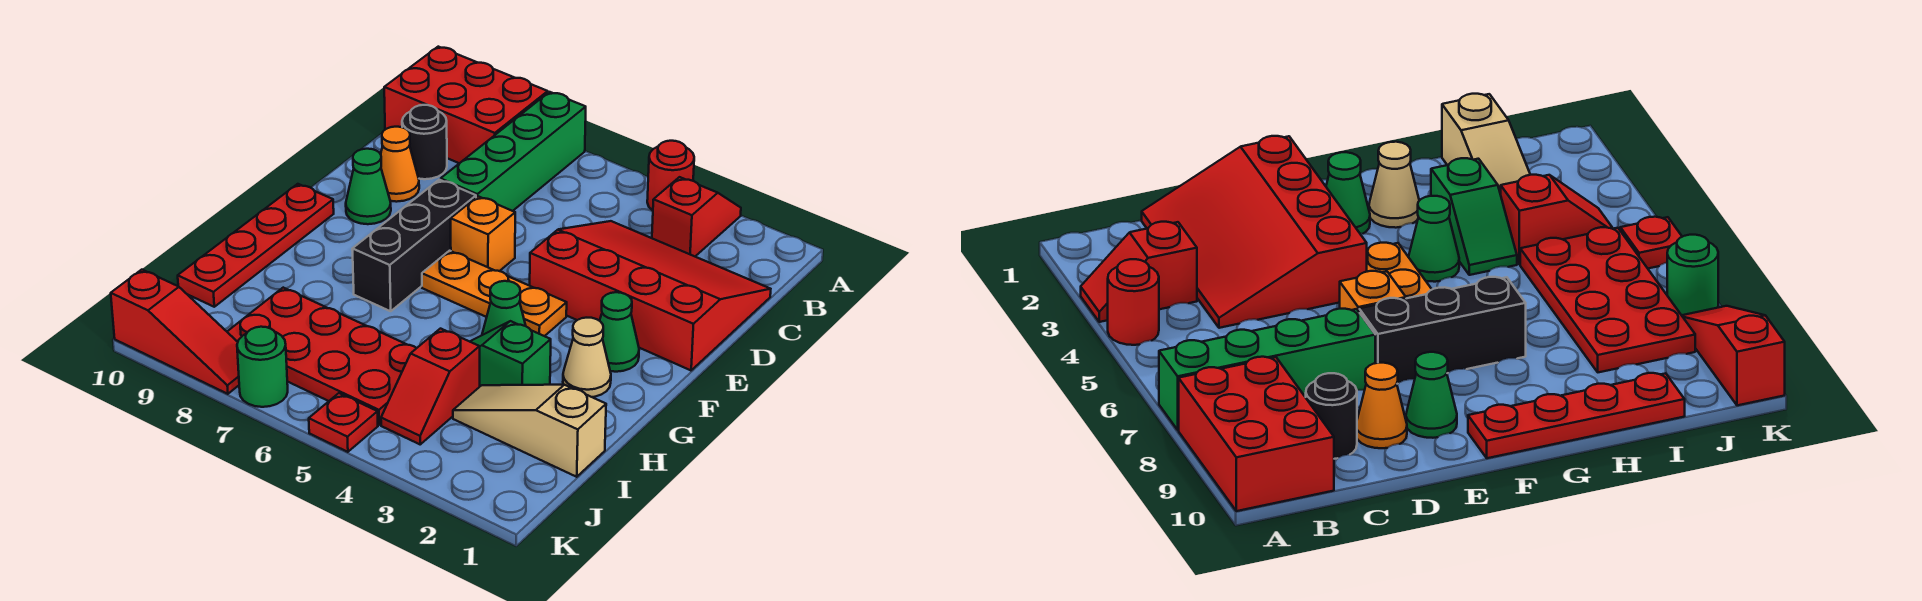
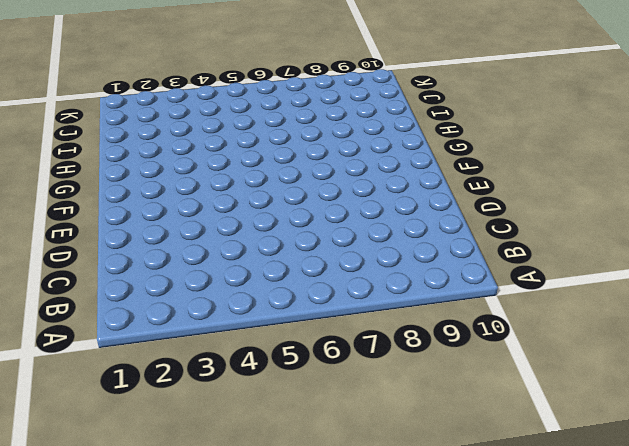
none -> red 1x2 slope [652,177,741,256]
none -> red 1x1 round brick [647,141,694,211]
none -> green 1x4 brick [441,92,586,211]

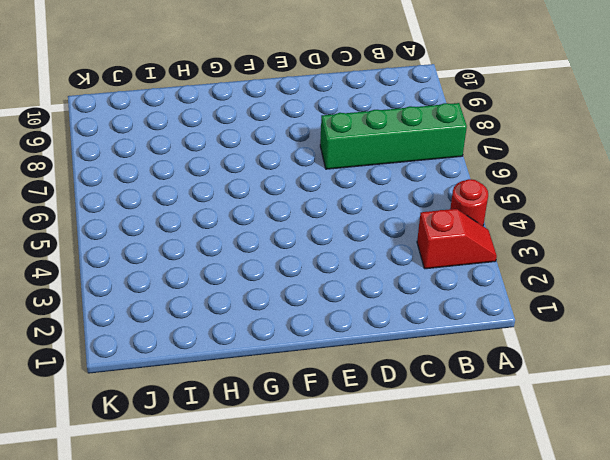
none -> red 2x3 brick [384,47,548,163]
none -> red 3x4 slope [530,221,771,370]
none -> black 1x1 round brick [402,105,447,179]

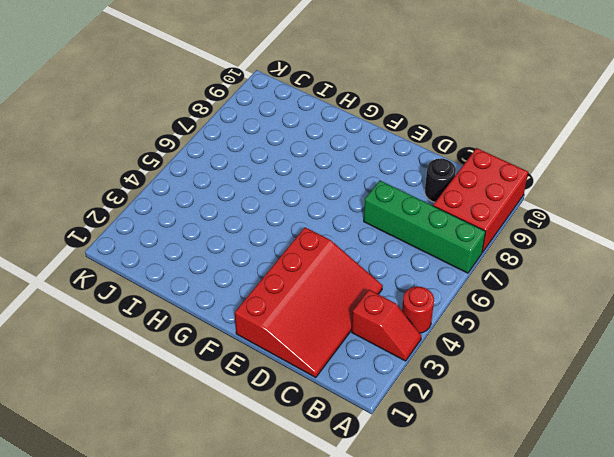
none -> orange 1x1 cone [381,127,419,202]
none -> orange 1x1 brick [451,196,515,271]
none -> black 1x3 brick [352,180,476,311]

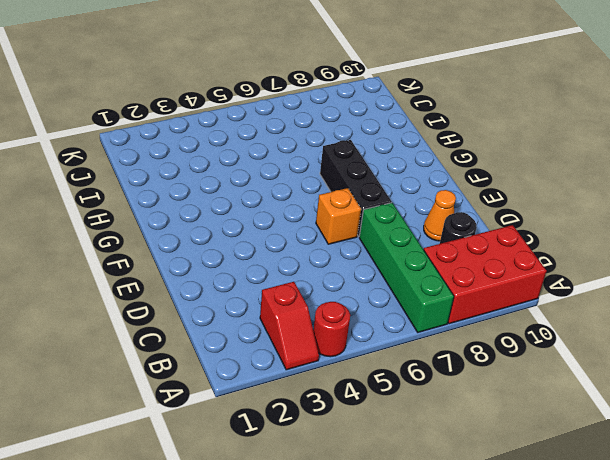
none -> red 3x4 slope [530,221,771,370]
none -> green 1x1 cone [346,149,391,224]
none -> green 1x1 cone [600,292,639,372]

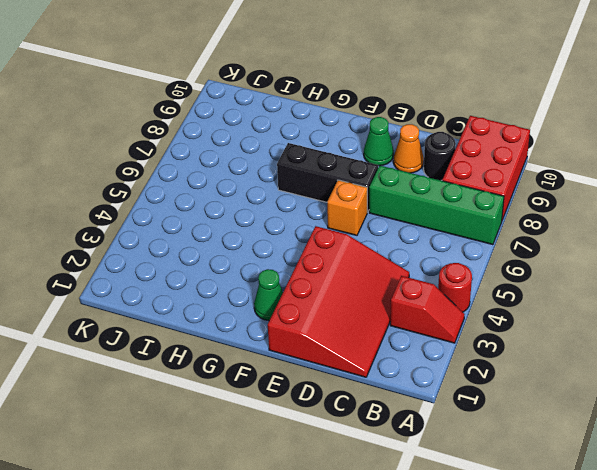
none -> orange 1x3 plate [422,251,567,336]
none -> red 1x4 plate [178,184,334,307]
none -> tan 1x1 cone [563,318,611,397]

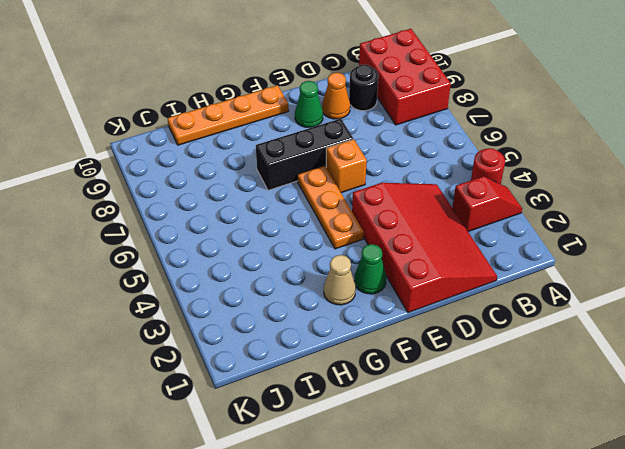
orange 1x4 plate [167,85,289,145] -> red 1x4 plate [178,184,334,307]
none -> green 1x4 brick [441,92,586,211]
none -> green 1x1 cone [482,281,526,335]
none -> green 1x2 slope [470,321,551,386]

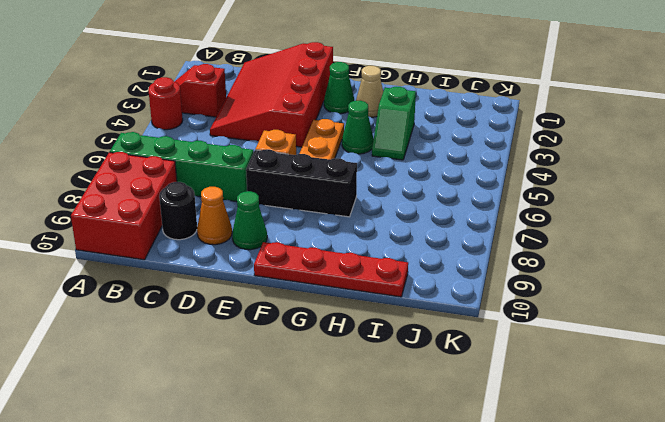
none -> tan 1x3 slope [453,385,606,477]
none -> red 1x2 slope [381,329,480,444]
none -> red 2x4 plate [227,288,416,425]

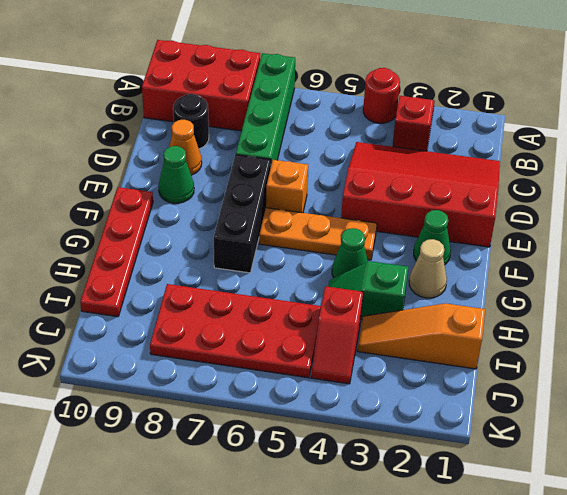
orange 1x3 slope [357,303,485,369] -> tan 1x3 slope [453,385,606,477]
none -> red 1x1 plate [309,393,378,452]
none -> green 1x1 round brick [237,327,288,407]
none -> red 1x3 slope [111,270,239,394]

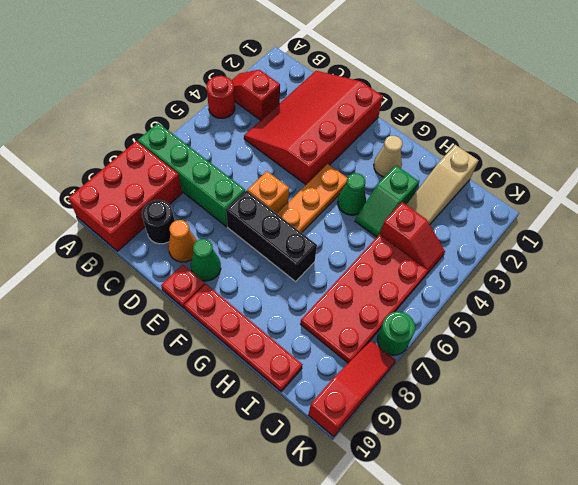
red 1x1 plate [161,265,205,308] -> red 1x1 plate moved to [309,393,378,452]
none -> green 1x1 cone [600,292,639,372]

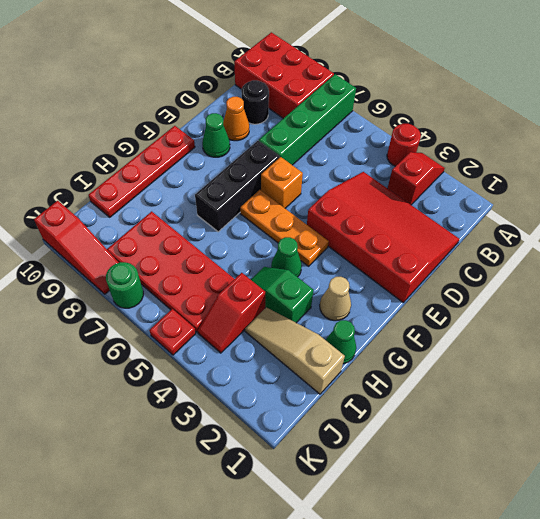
green 1x1 cone [326,320,356,364] -> green 1x1 cone moved to [600,292,639,372]

